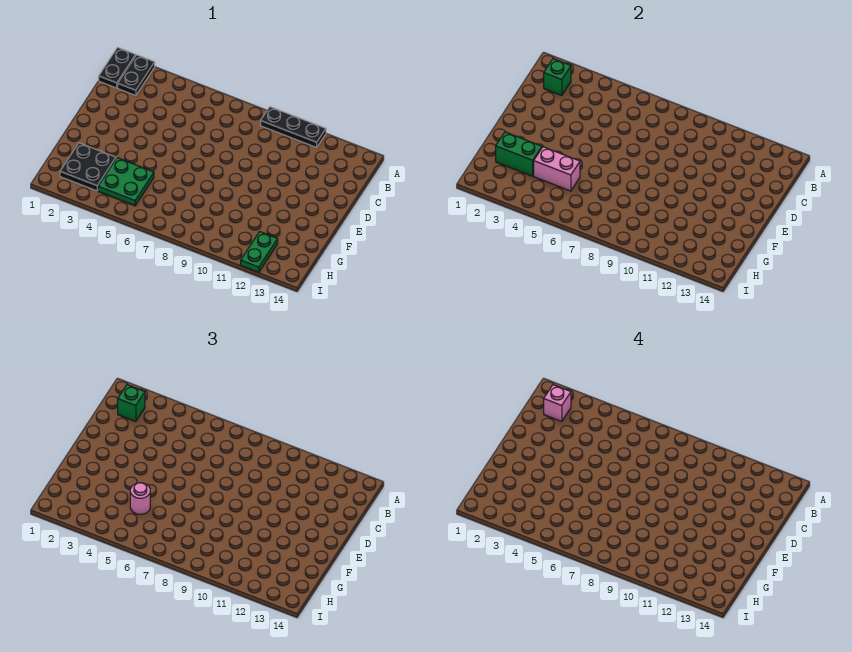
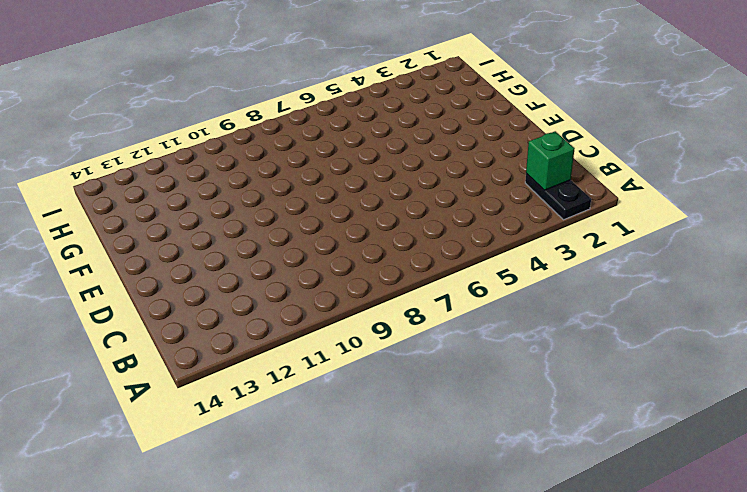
none -> black 1x2 plate [99,47,136,88]
none -> black 1x3 plate [261,107,326,147]
none -> black 2x2 plate [60,143,116,191]

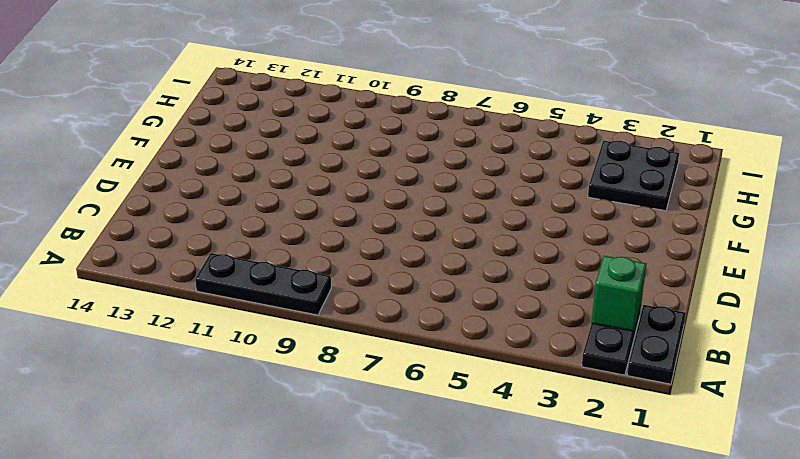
none -> green 2x2 plate [98,158,154,206]
none -> green 1x2 plate [241,232,278,272]
none -> green 1x2 brick [496,132,542,176]

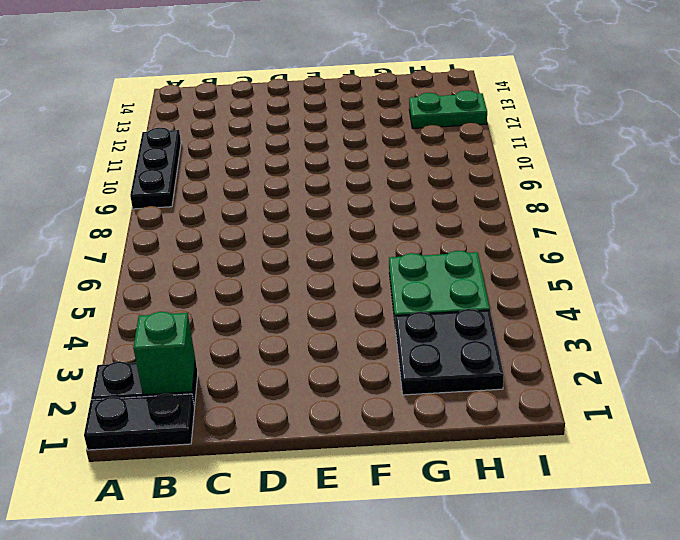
none -> green 1x2 brick [496,132,542,176]
none -> pink 1x2 brick [534,147,580,191]
none -> green 1x1 brick [118,385,145,422]

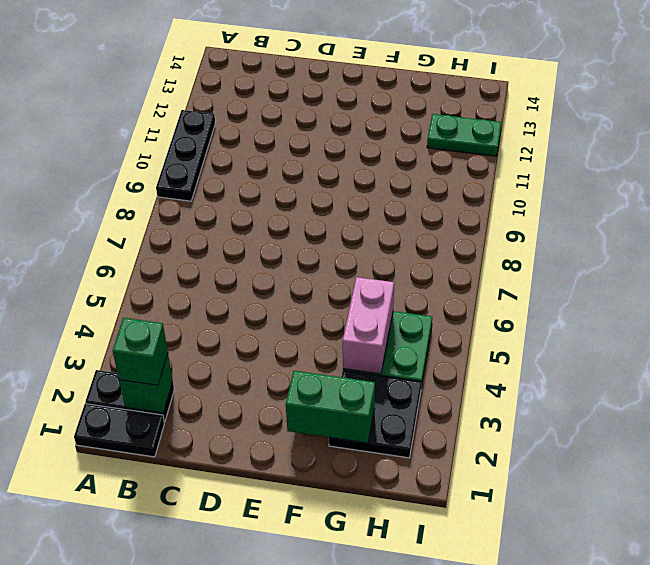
green 1x2 brick [286,371,375,443] -> green 1x2 brick turned to [496,132,542,176]
none -> pink 1x1 round brick [130,483,150,514]
none -> pink 1x1 brick [544,385,571,422]

